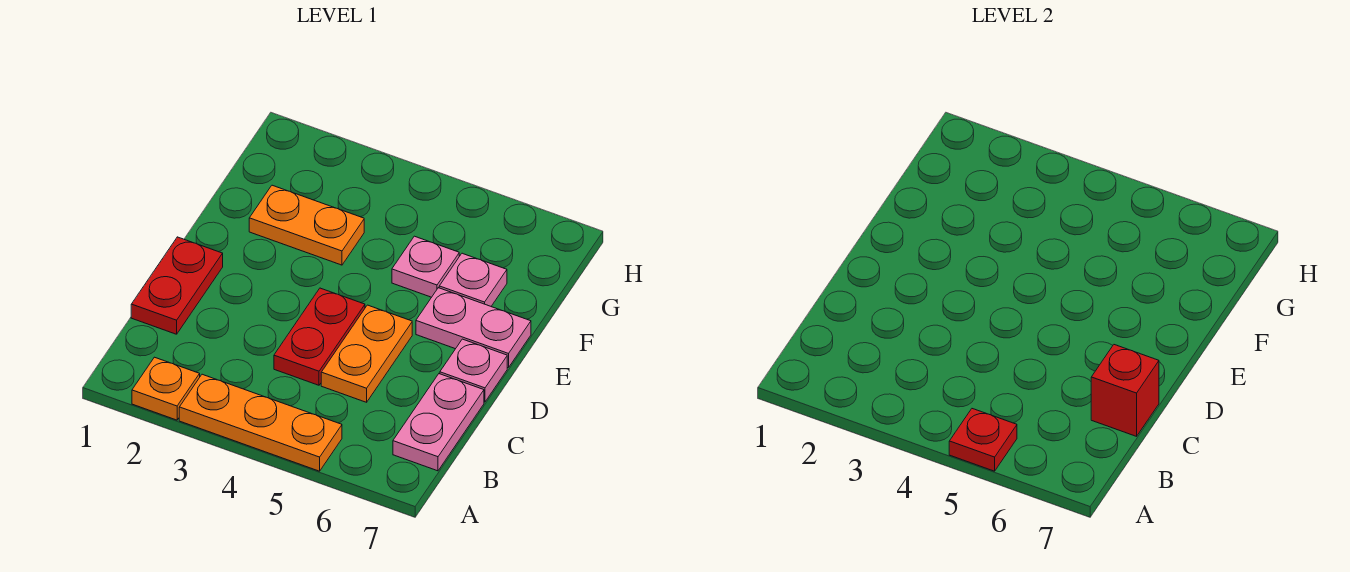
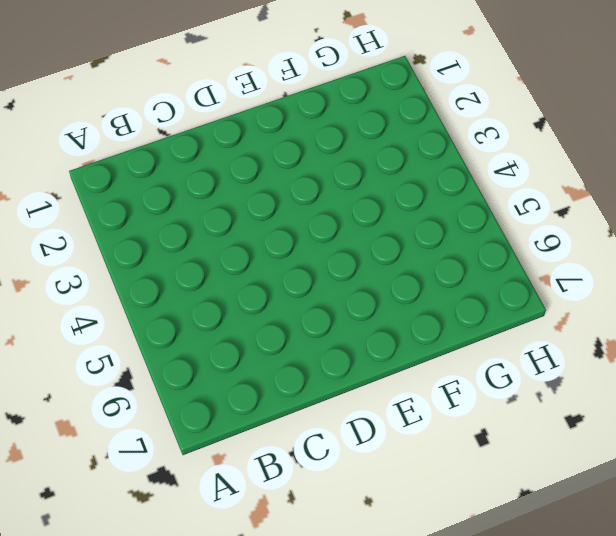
none -> orange 1x1 plate [132,357,200,420]
none -> orange 1x3 plate [179,374,342,471]
none -> pink 1x2 plate [393,374,484,471]

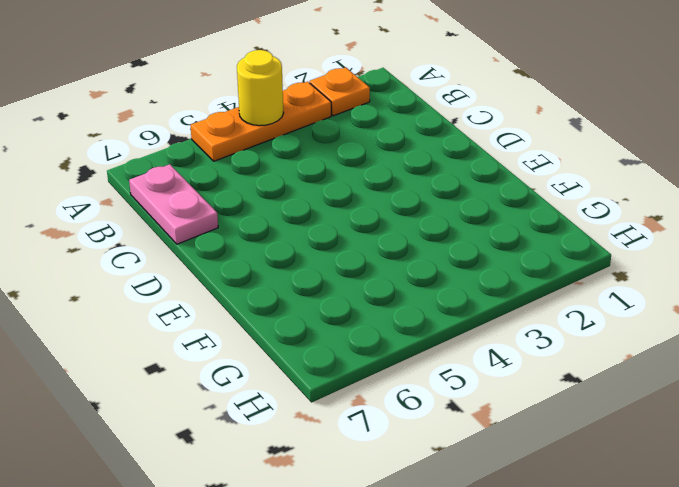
yellow 1x1 round brick [237,50,283,126] -> none
none -> red 1x2 plate [131,237,223,334]
none -> red 1x2 plate [274,288,365,385]
none -> orange 1x2 plate [321,305,412,402]

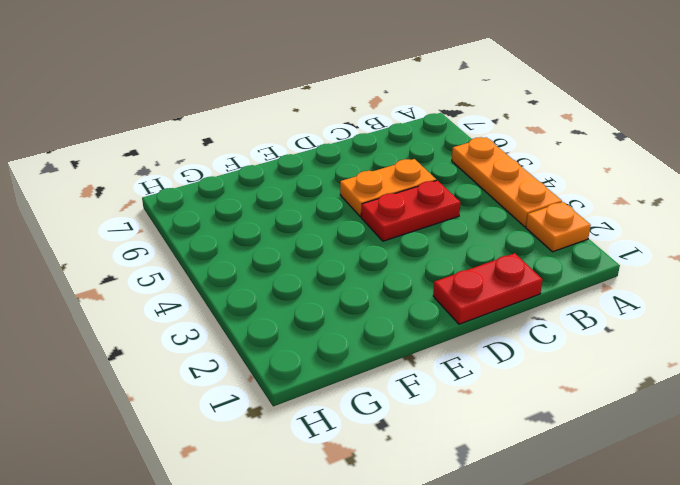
none -> pink 1x2 plate [393,374,484,471]
none -> pink 1x1 plate [440,339,507,402]
none -> pink 1x2 plate [416,288,531,368]

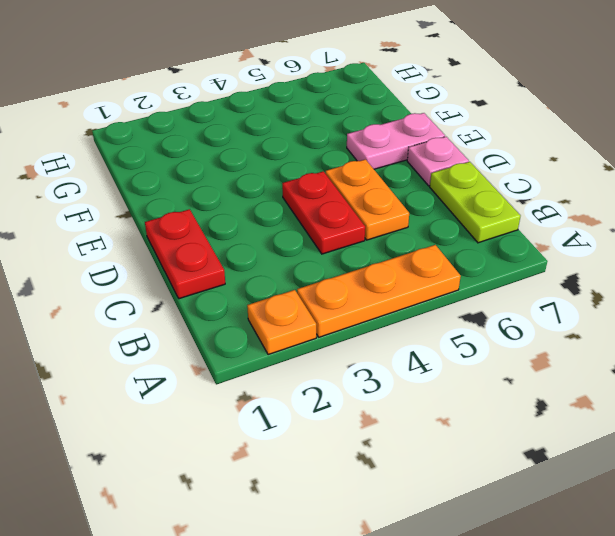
lime 1x2 plate [430,162,520,243] -> pink 1x2 plate [393,374,484,471]
none -> orange 1x2 plate [249,185,364,265]
none -> pink 1x1 plate [392,236,459,297]
none -> pink 1x1 plate [439,253,507,306]

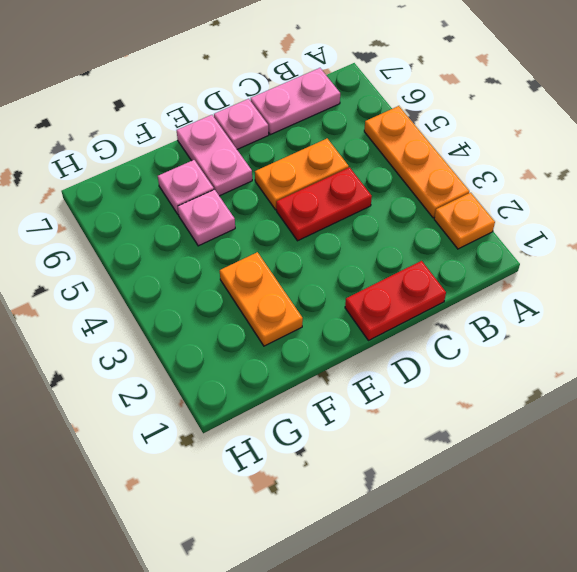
none -> red 1x1 plate [949,409,1017,471]
none -> red 1x1 brick [1091,345,1159,436]

